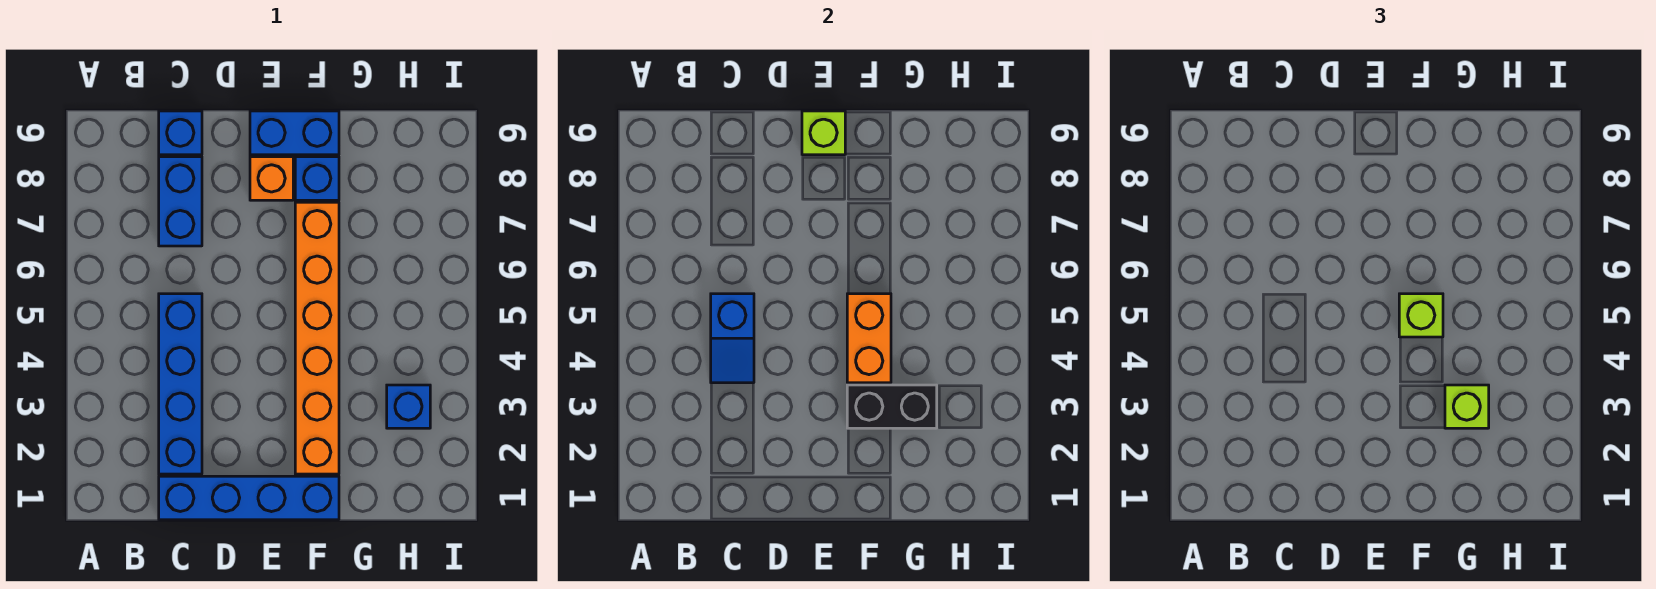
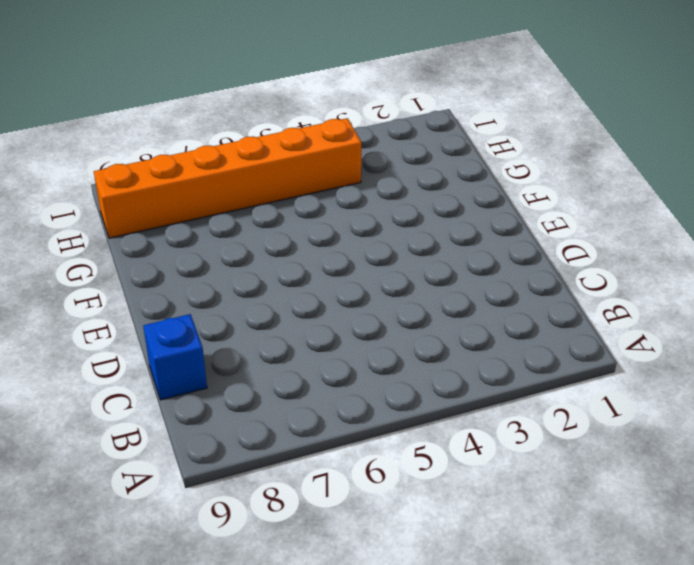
orange 1x6 brick [94,118,361,238] -> orange 1x6 brick moved to [295,202,339,474]
none -> blue 1x4 brick [159,476,339,520]
none -> blue 1x4 brick [159,294,202,474]
none -> blue 1x2 brick [159,157,202,246]

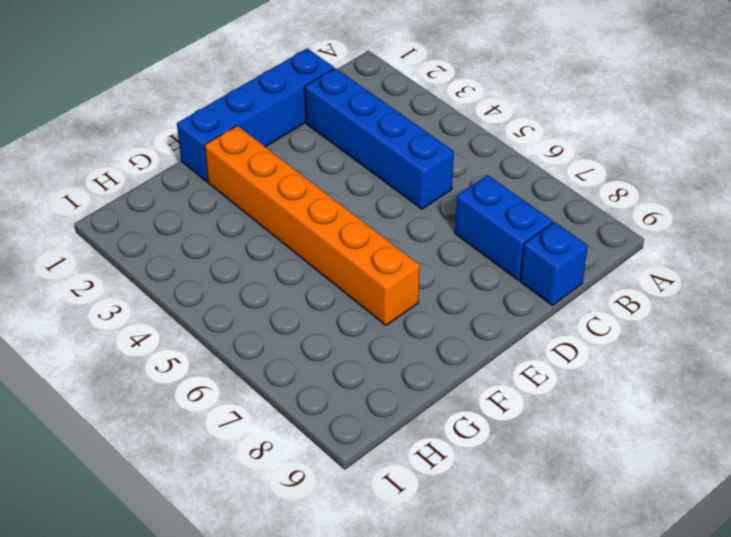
none -> orange 1x1 brick [250,157,293,200]
none -> blue 1x2 brick [250,111,339,155]
none -> blue 1x1 brick [295,157,339,200]

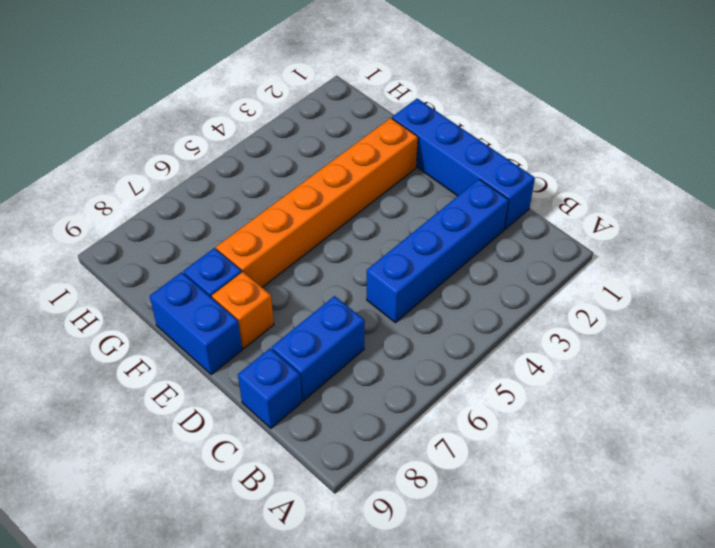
none -> blue 1x1 brick [387,385,430,428]
none -> blue 1x2 slope [711,294,754,383]
none -> lime 1x1 brick [802,111,845,155]

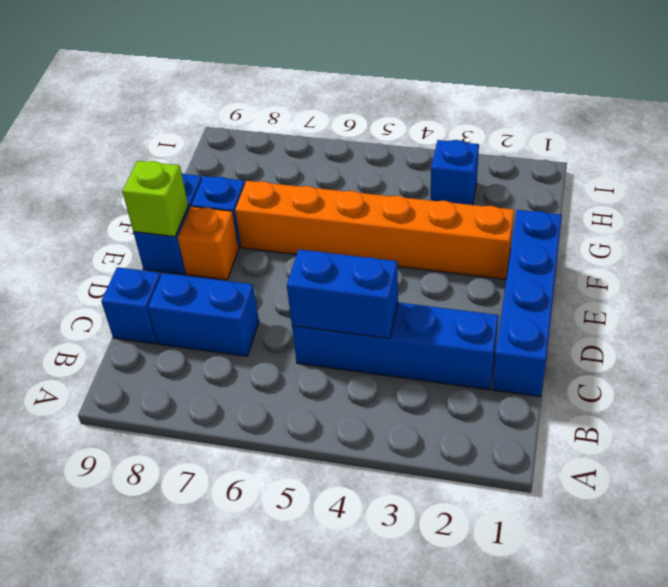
blue 1x2 brick [287,250,398,338] -> blue 1x2 slope [711,294,754,383]
none -> black 1x2 brick [847,385,937,428]
none -> orange 1x2 brick [847,294,891,383]
none -> lime 1x1 brick [1399,294,1443,337]

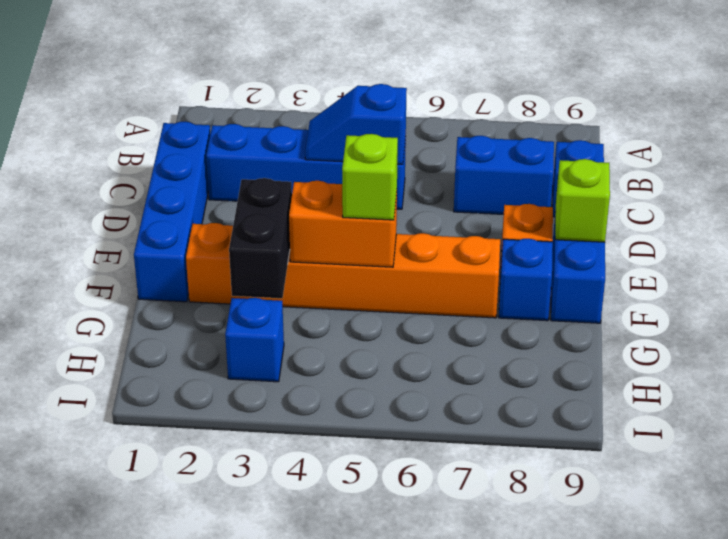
none -> lime 1x1 brick [1445,385,1489,428]

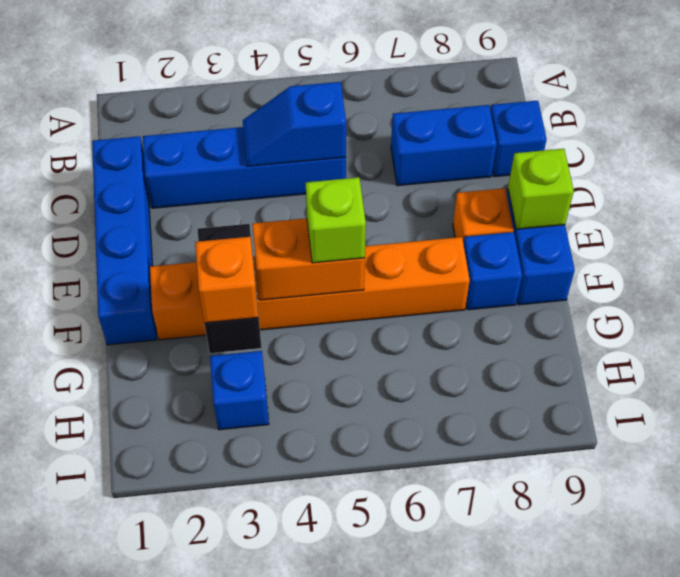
orange 1x1 brick [195,237,258,323] -> lime 1x1 brick [1445,385,1489,428]

